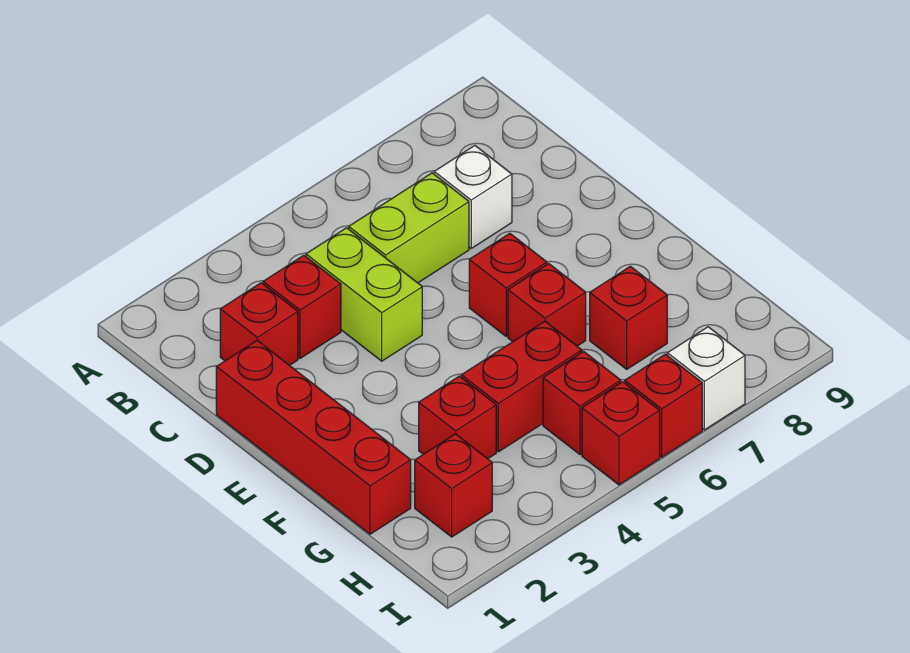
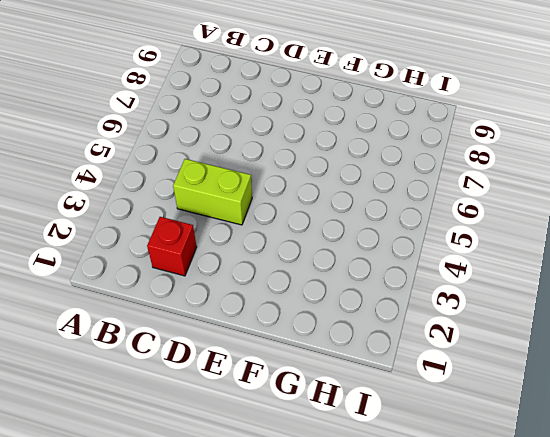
none -> red 1x1 brick [263,255,341,358]
none -> lime 1x2 brick [349,173,469,283]
none -> white 1x1 brick [434,146,512,248]

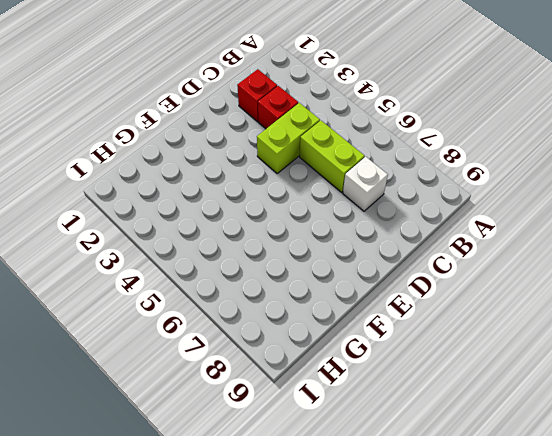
none -> red 1x4 brick [216,341,411,534]
none -> red 1x1 brick [469,233,547,336]
none -> red 1x1 brick [508,264,586,346]

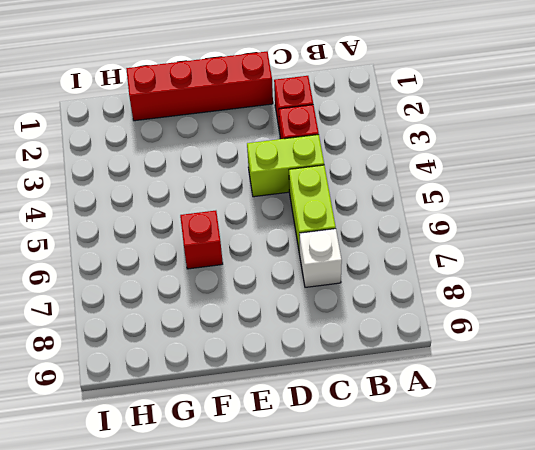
none -> red 1x1 brick [469,233,547,336]
none -> red 1x1 brick [419,376,496,459]
none -> red 1x2 brick [461,321,582,452]

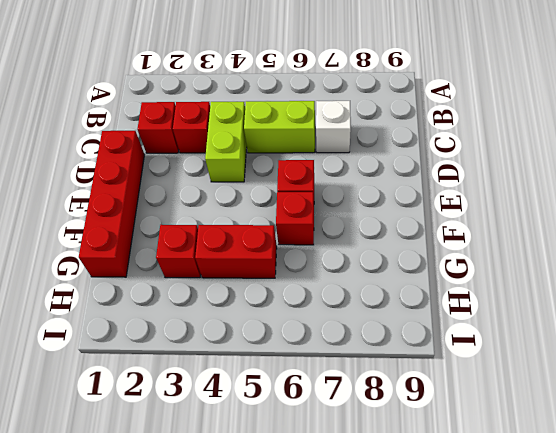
none -> red 1x1 brick [590,266,667,369]
none -> red 1x1 brick [415,434,492,537]
none -> red 1x1 brick [543,351,621,455]

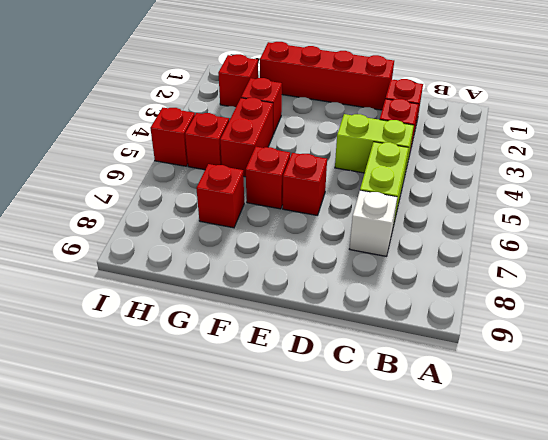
none -> red 1x1 brick [625,354,702,457]
none -> white 1x1 brick [667,327,745,430]

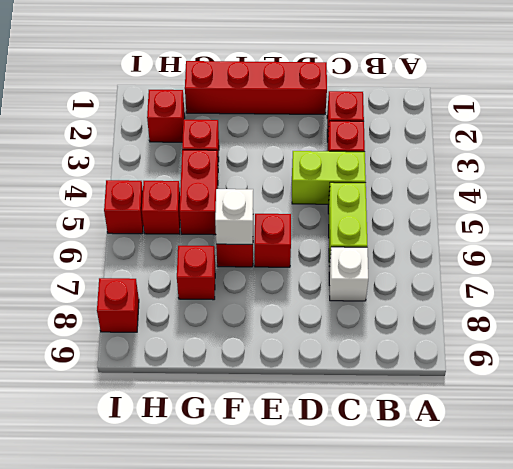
white 1x1 brick [215,189,253,244] -> white 1x1 brick moved to [667,327,745,430]
red 1x1 brick [97,278,139,332] -> red 1x1 brick moved to [625,354,702,457]

